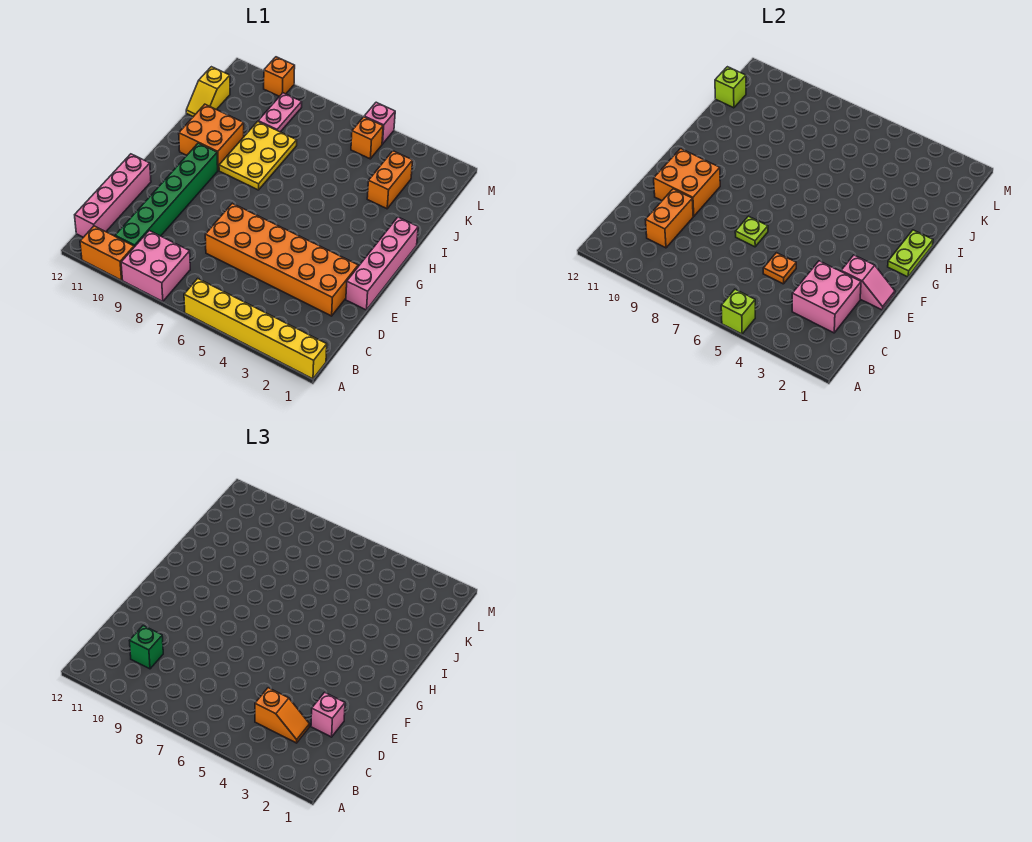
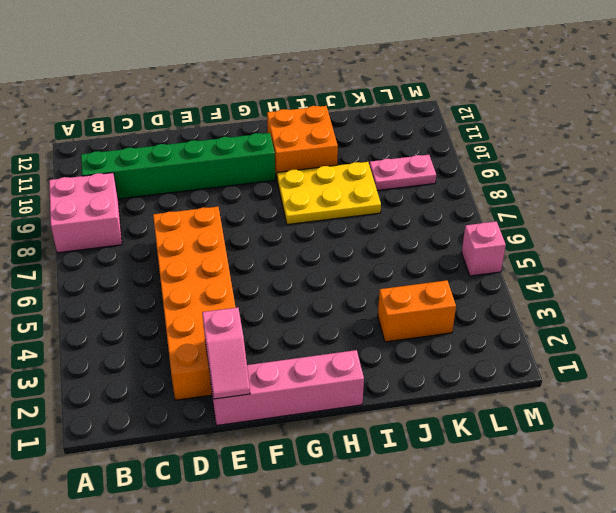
none -> yellow 1x6 brick [184,278,327,379]
none -> orange 1x2 brick [80,226,134,280]
none -> pink 1x4 brick [75,154,151,237]

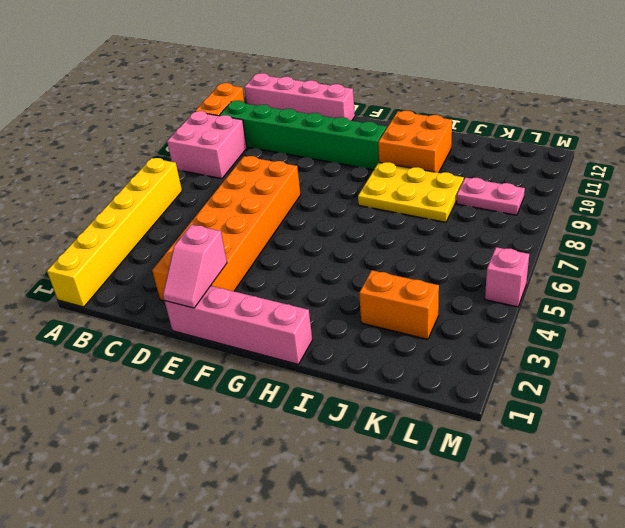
none -> yellow 1x2 slope [186,67,230,117]
none -> orange 1x1 brick [351,117,383,159]
none -> orange 1x1 brick [264,57,295,96]

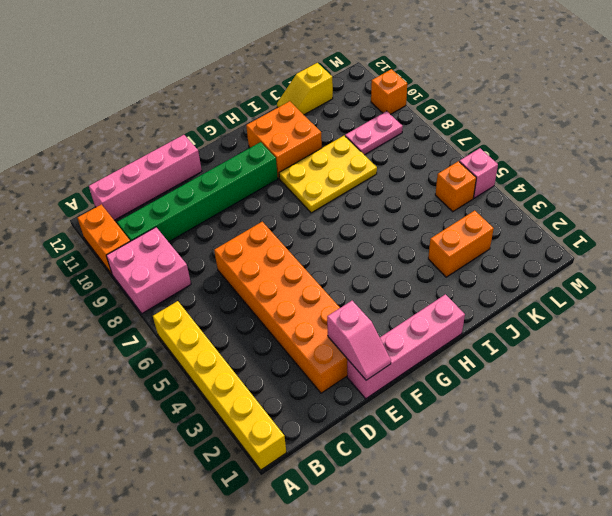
none -> lime 1x1 brick [721,289,755,334]
none -> pink 2x2 brick [792,261,861,333]
none -> orange 1x2 brick [646,189,693,248]

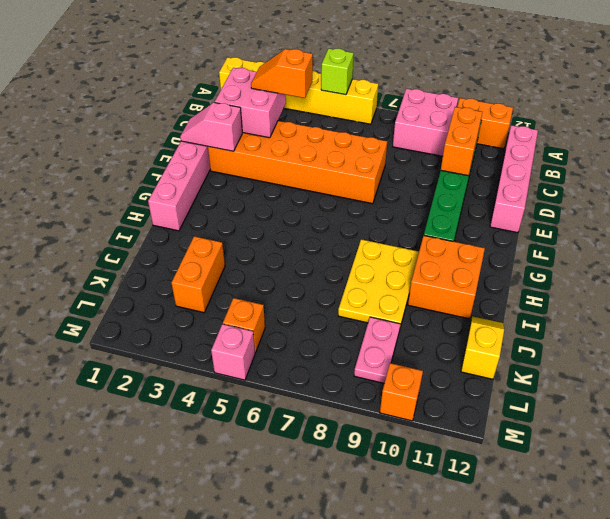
none -> orange 1x1 plate [763,253,796,284]
none -> lime 1x1 plate [735,216,768,247]
none -> orange 2x2 brick [654,149,720,217]

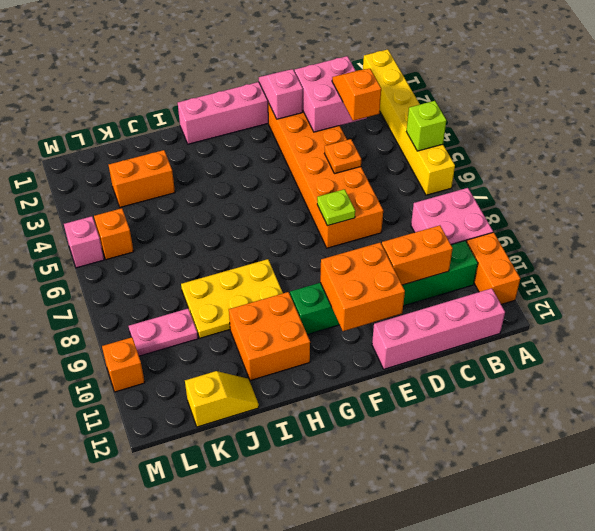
none -> lime 1x2 plate [888,230,933,277]
none -> lime 1x1 brick [715,67,746,108]
none -> green 1x1 brick [130,626,163,669]

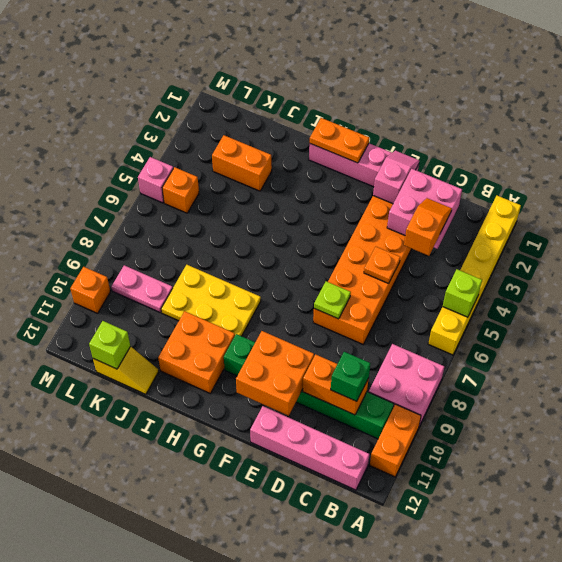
orange 1x2 plate [310,118,369,163] -> lime 1x2 plate [888,230,933,277]
none -> pink 1x1 brick [311,692,345,737]

